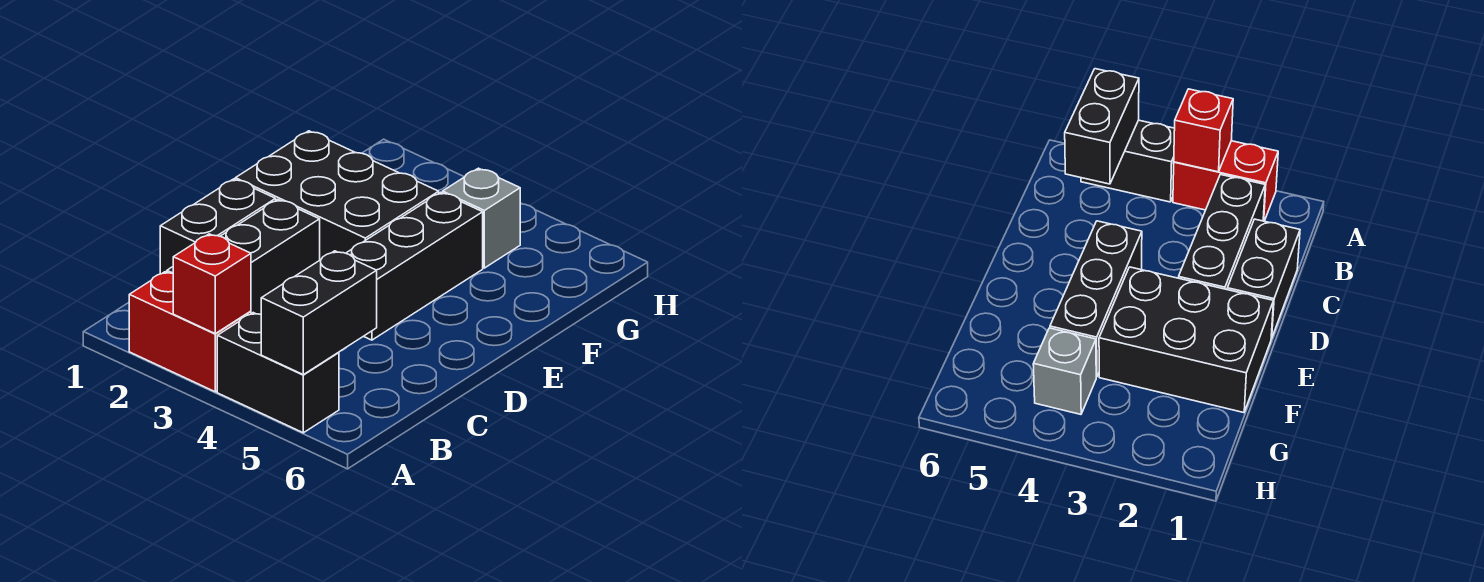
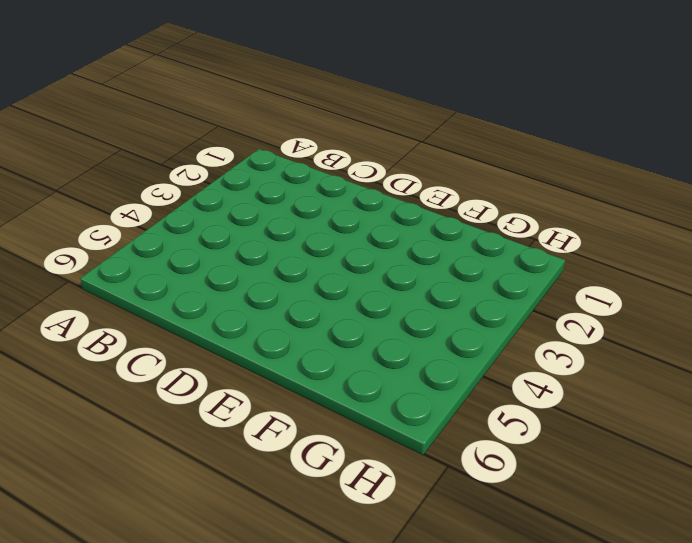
none -> red 1x2 brick [129,272,251,392]
none -> black 1x2 brick [217,313,339,433]

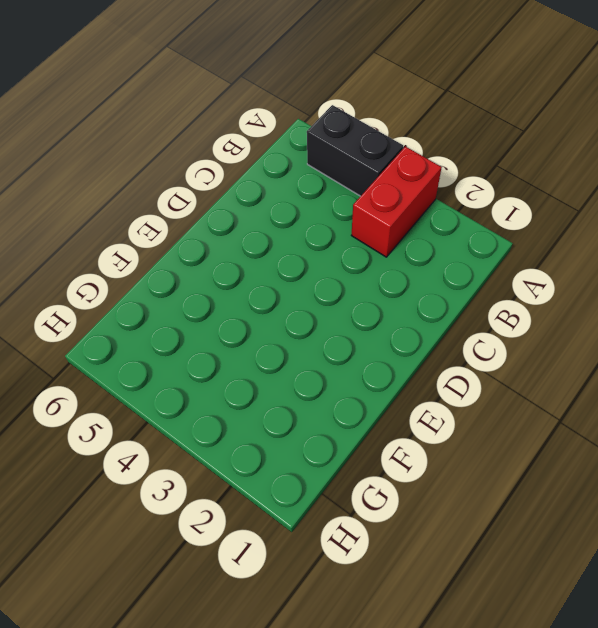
red 1x2 brick [351,146,442,257] -> red 1x2 brick turned to [129,272,251,392]
none -> black 1x3 brick [167,199,320,314]
none -> black 1x2 brick [160,179,276,274]

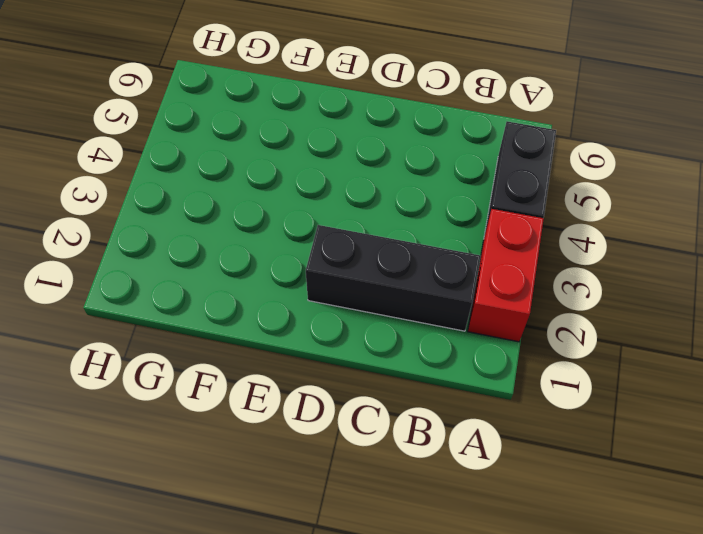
none -> black 1x2 brick [160,179,276,274]
none -> black 1x3 brick [346,192,483,340]

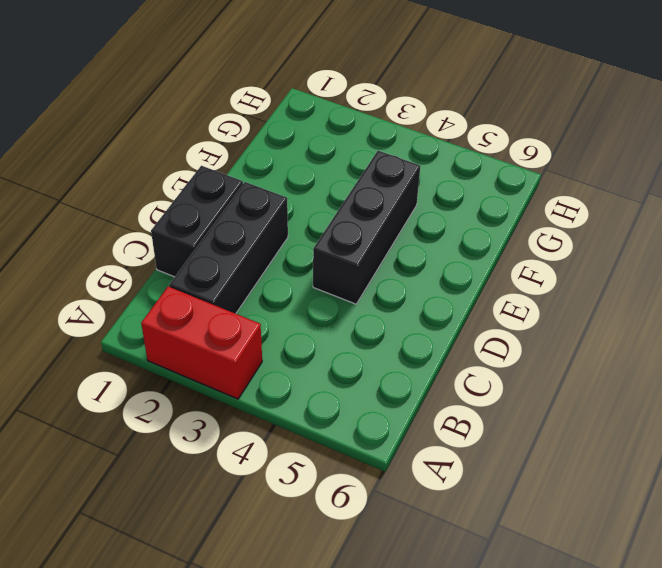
none -> black 1x2 brick [217,313,339,433]
none -> black 2x3 brick [235,131,439,260]

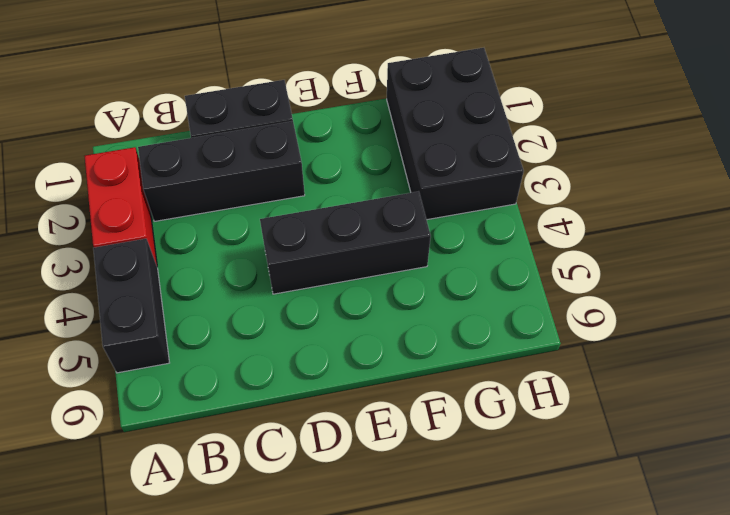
black 2x3 brick [387,48,524,220] -> black 2x3 brick moved to [235,131,439,260]
none -> grey 1x1 brick [443,168,520,268]
none -> red 1x1 brick [173,234,251,333]

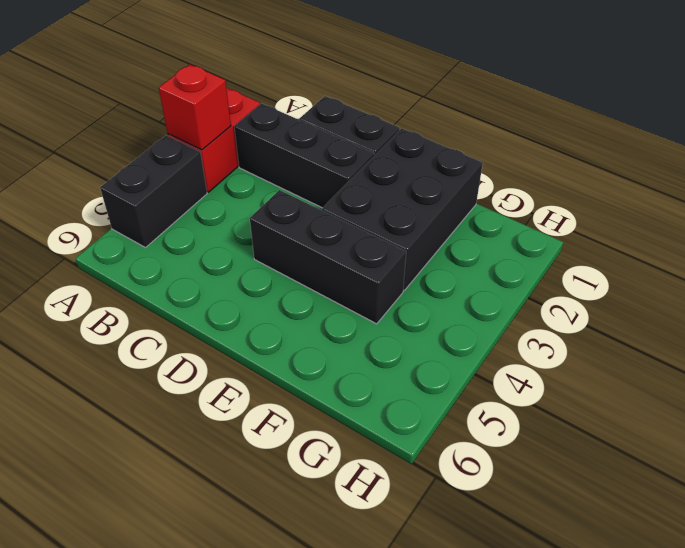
none -> grey 1x1 brick [443,168,520,268]
none -> black 1x2 brick [261,251,377,375]

